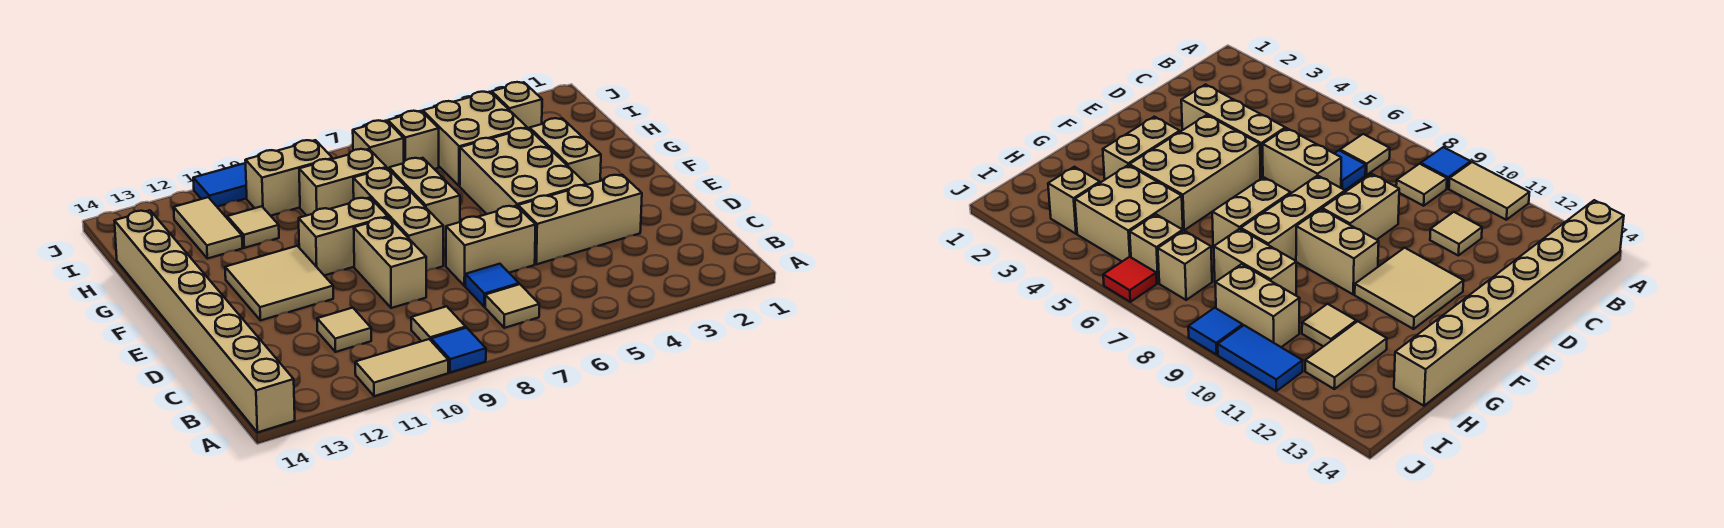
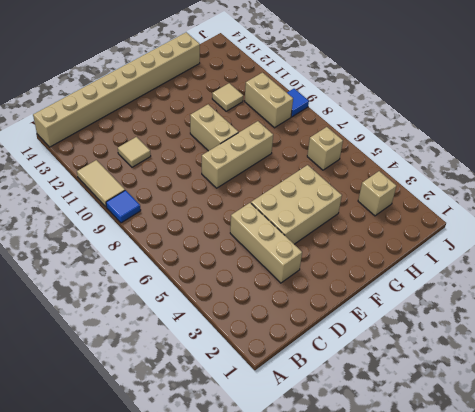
none -> tan 1x1 tile [485,284,539,328]
none -> tan 1x1 tile [411,306,466,341]
none -> blue 1x1 tile [465,264,519,307]

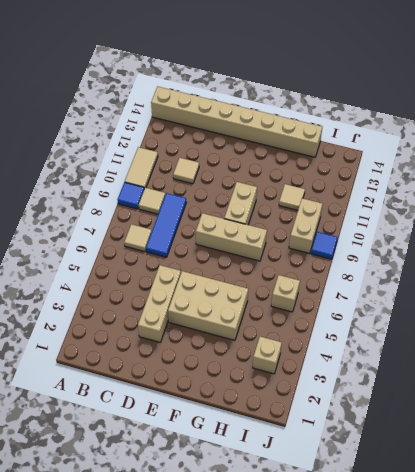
blue 1x3 tile [146,193,186,257] -> blue 1x1 tile [465,264,519,307]
none -> tan 1x2 brick [446,206,535,286]
none -> tan 1x2 brick [354,217,426,308]
none -> tan 2x2 tile [225,246,333,320]

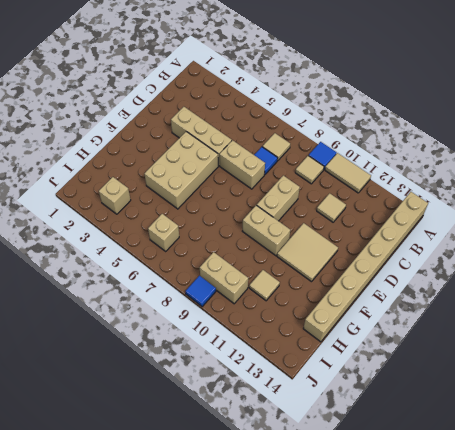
none -> tan 1x3 brick [353,168,443,271]
none -> tan 1x2 brick [530,118,601,185]
none -> tan 1x2 brick [389,158,460,240]

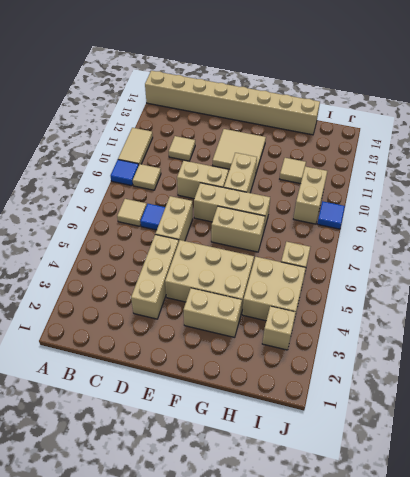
none -> tan 1x2 brick [299,149,387,216]
none -> tan 1x2 tile [174,197,242,259]
none -> tan 1x1 brick [353,120,404,169]

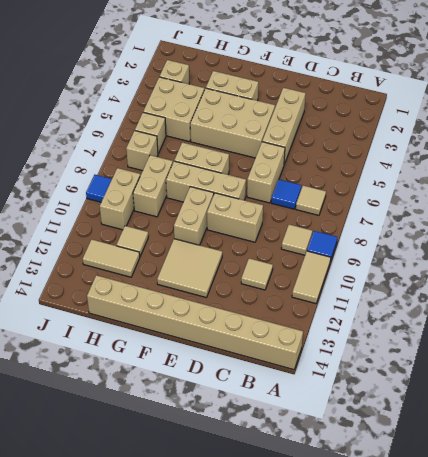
none -> red 1x1 tile [1103,257,1157,302]
none -> blue 1x2 tile [193,163,247,207]

